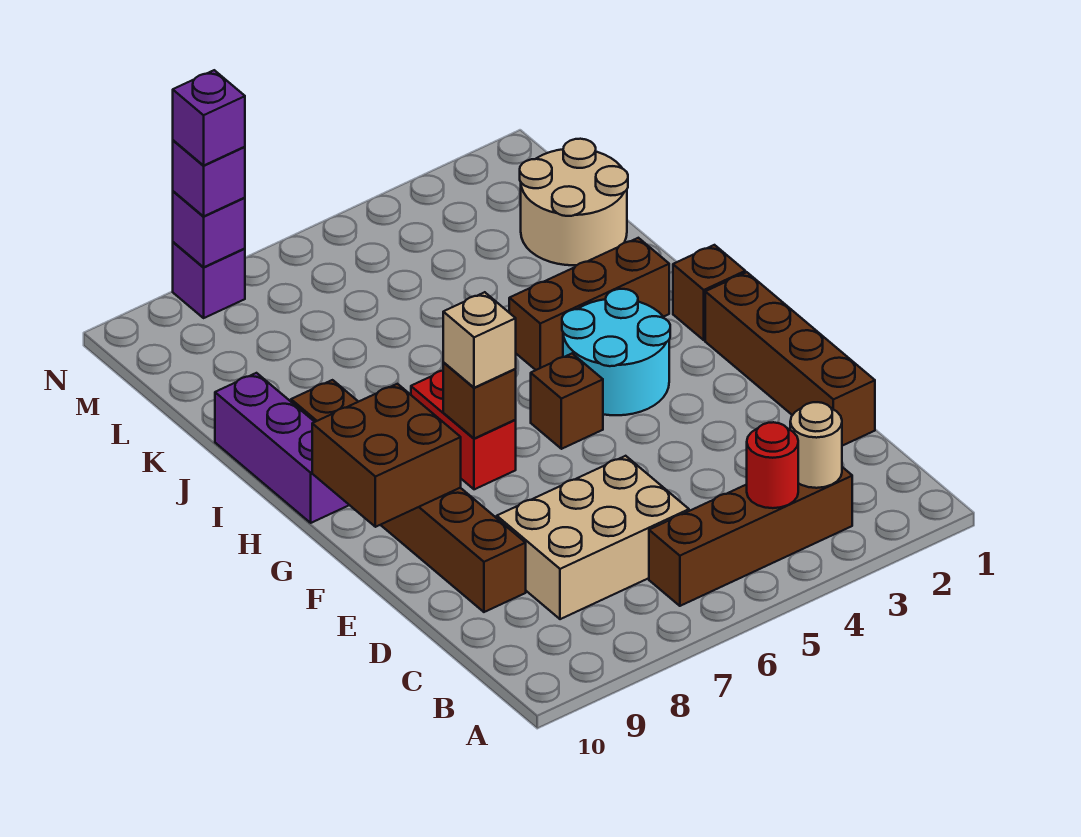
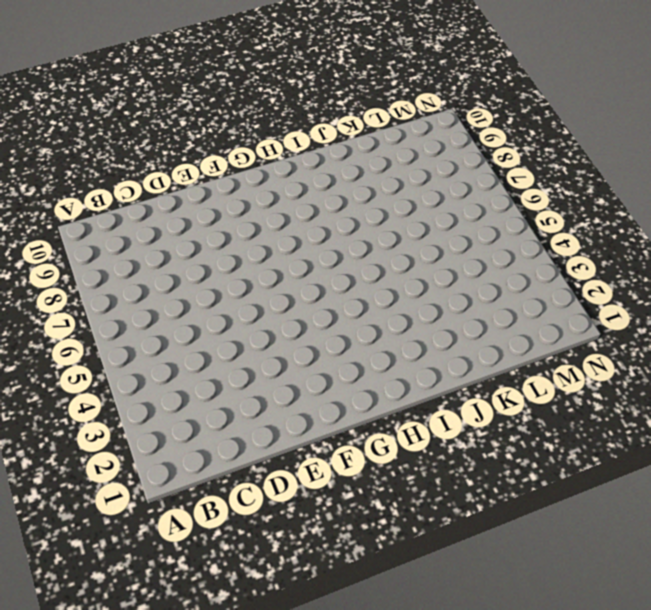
none -> brown 1x4 brick [649,467,852,606]
none -> tan 2x3 brick [497,456,689,619]
none -> brown 1x4 brick [705,272,875,446]

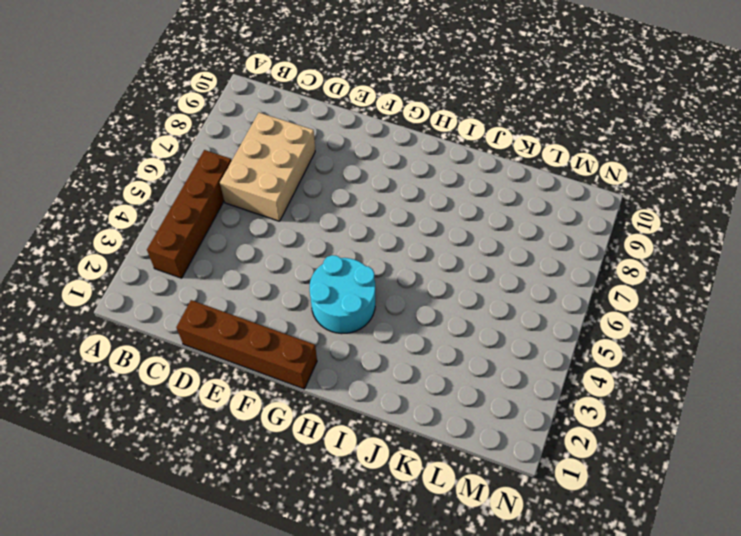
none -> brown 1x6 brick [291,380,526,612]
none -> brown 1x1 brick [531,354,603,449]
none -> red 1x2 brick [411,370,516,489]

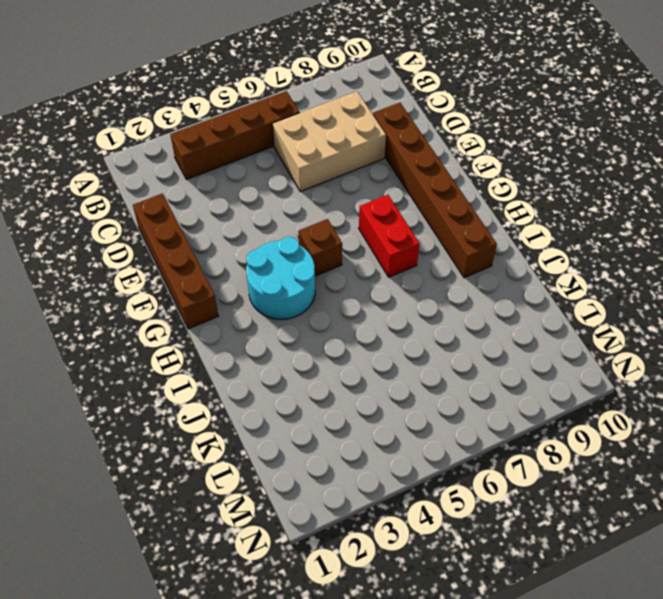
none -> brown 1x1 brick [673,245,745,340]
none -> purple 1x3 brick [215,373,349,523]
none -> brown 1x3 brick [509,238,669,370]

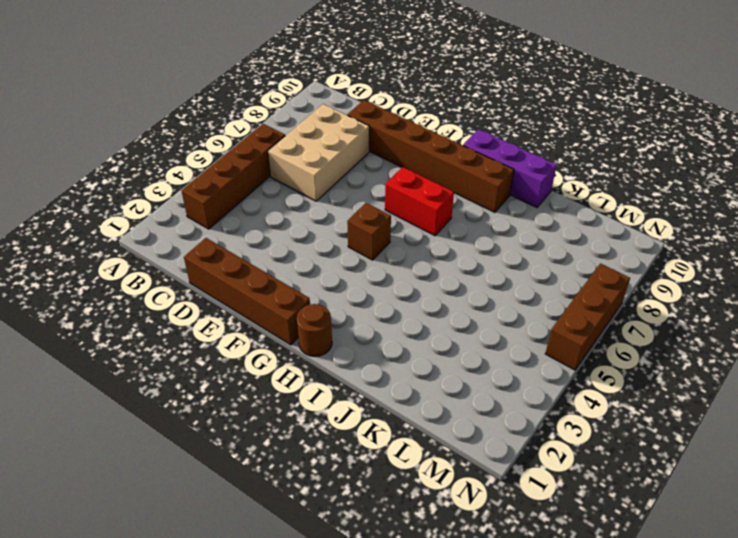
brown 1x1 round brick [297,304,332,356] -> brown 1x1 brick [673,245,745,340]
brown 1x3 brick [545,264,630,370] -> brown 1x3 brick moved to [509,238,669,370]
none -> cyan 2x2 round brick [562,289,670,415]
none -> tan 2x2 round brick [520,139,628,265]
none -> purple 1x1 brick [173,242,245,318]

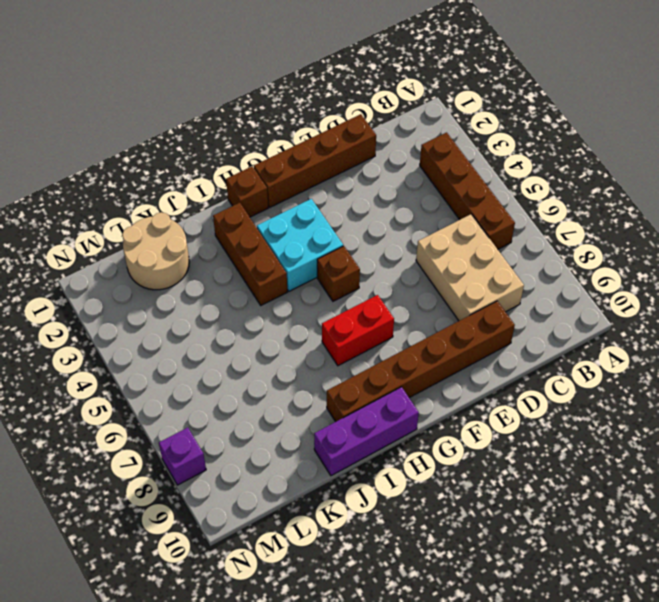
cyan 2x2 brick [257,199,343,291] -> cyan 2x2 round brick [562,289,670,415]
none -> tan 1x1 round brick [790,402,842,488]
none -> red 1x1 round brick [747,422,798,508]
none -> brown 2x2 brick [312,384,461,527]

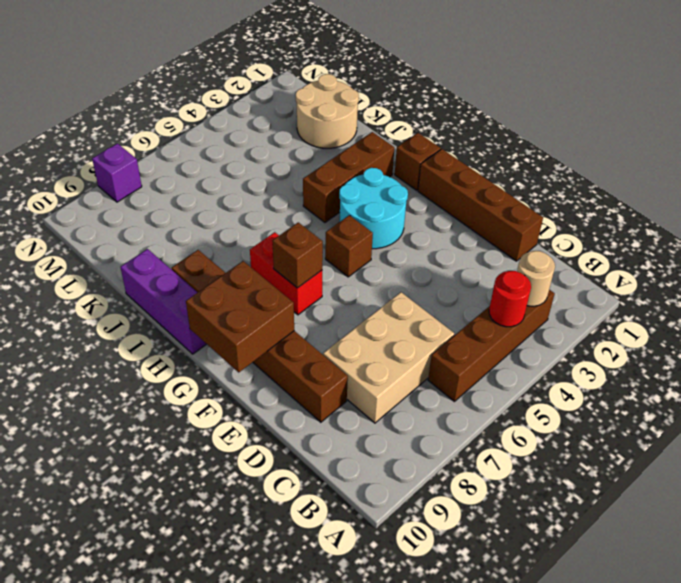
none -> purple 1x1 brick [173,191,245,267]
none -> tan 1x1 brick [443,292,516,388]
none -> purple 1x1 brick [173,140,245,216]

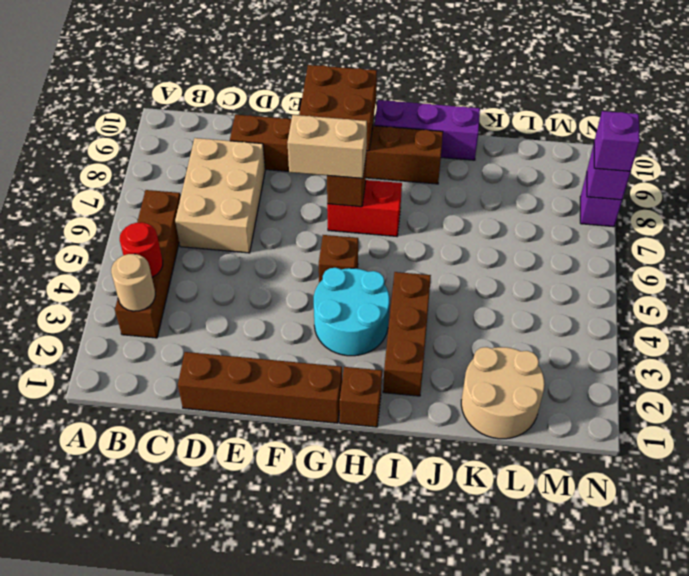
tan 1x2 brick [287,115,367,178] -> tan 1x1 brick [443,292,516,388]
none -> purple 1x1 brick [173,70,245,165]

